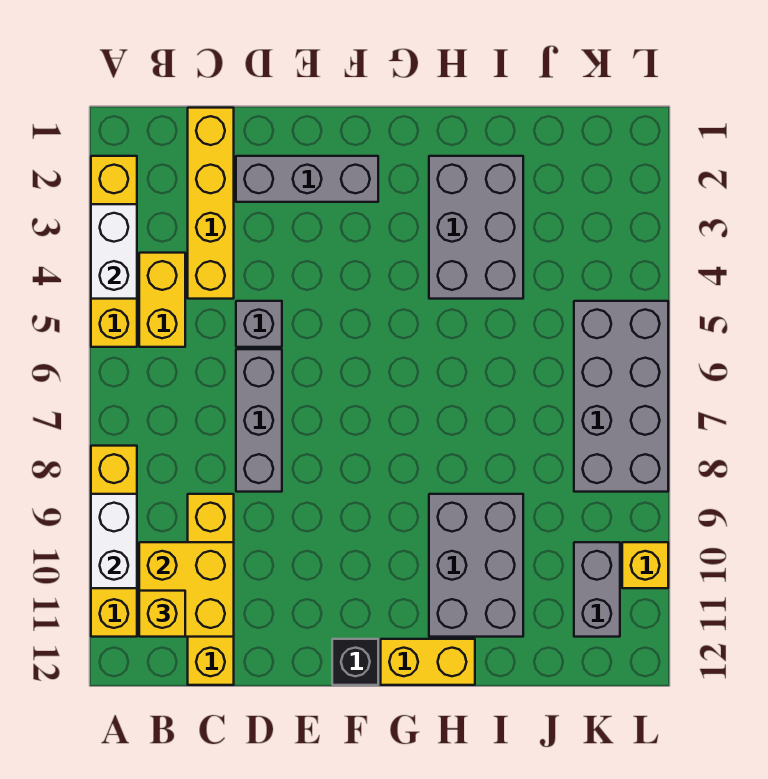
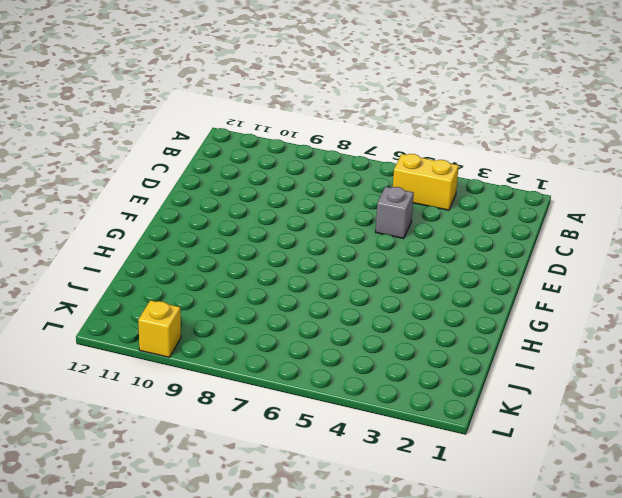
none -> yellow 1x4 brick [91,156,137,347]
none -> yellow 1x4 brick [91,446,137,637]
none -> yellow 1x4 brick [188,108,234,299]

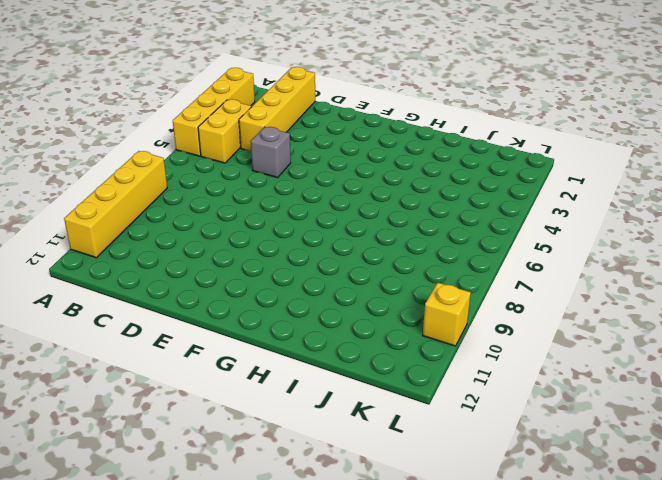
none -> yellow 1x4 brick [188,494,234,685]
none -> grey 1x3 brick [236,156,378,202]
none -> grey 1x3 brick [236,349,282,492]

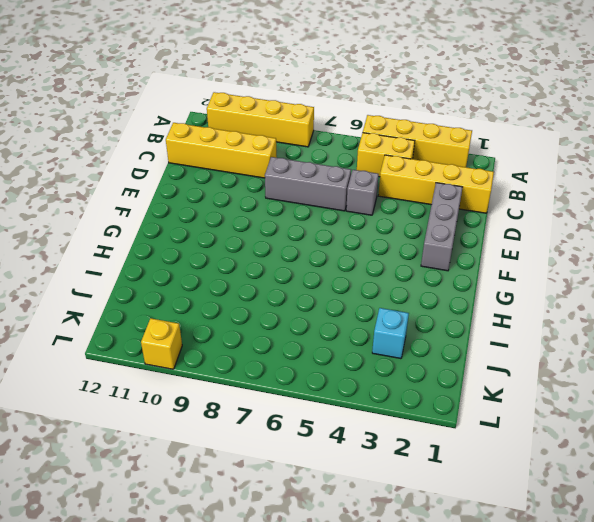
cyan 1x1 brick [372,308,409,359] -> none
none -> black 1x1 brick [332,639,378,685]
none -> yellow 1x2 brick [381,639,475,685]
none -> grey 2x3 brick [429,156,523,299]

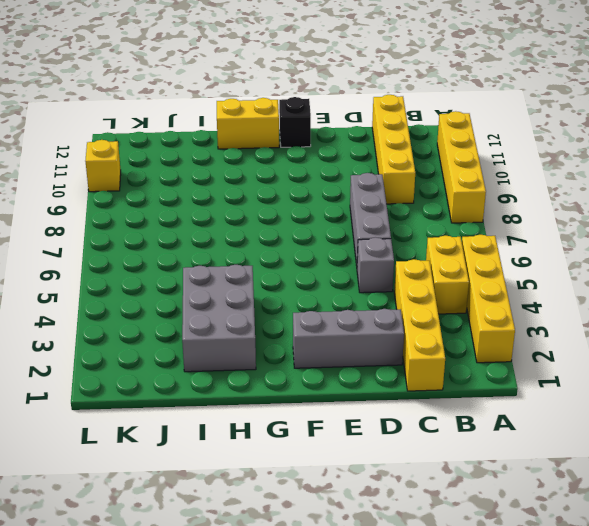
none -> grey 2x3 brick [429,494,523,637]
none -> grey 2x4 brick [574,301,668,492]
none -> grey 1x2 brick [574,542,620,637]

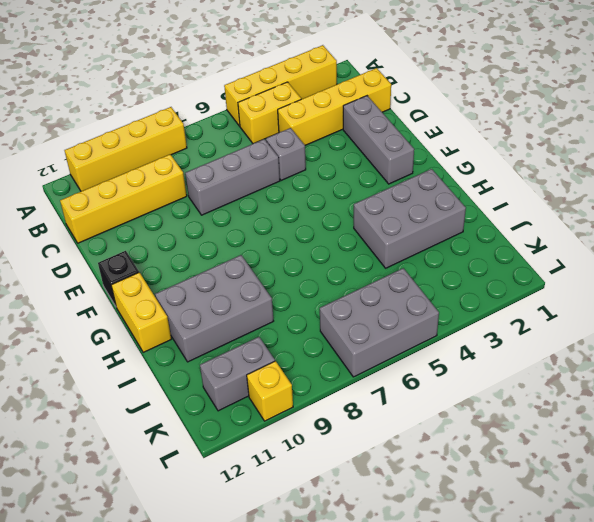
grey 2x3 brick [320,268,439,377] -> grey 2x4 brick [574,301,668,492]
none -> white 1x2 brick [91,204,137,299]
none -> white 1x2 brick [91,494,137,588]
none -> yellow 2x2 brick [139,542,234,637]

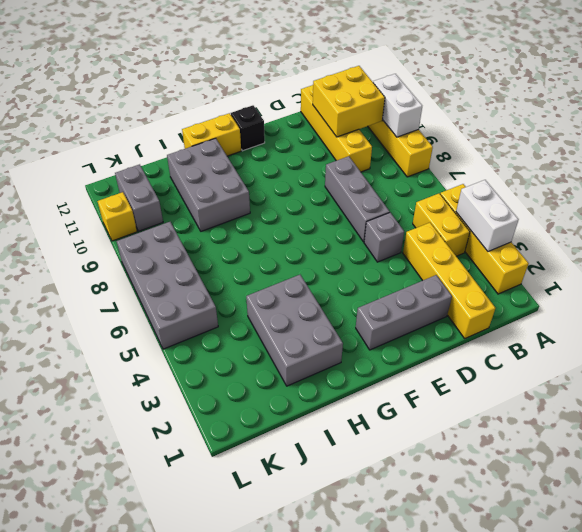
none -> yellow 1x1 brick [139,591,185,637]

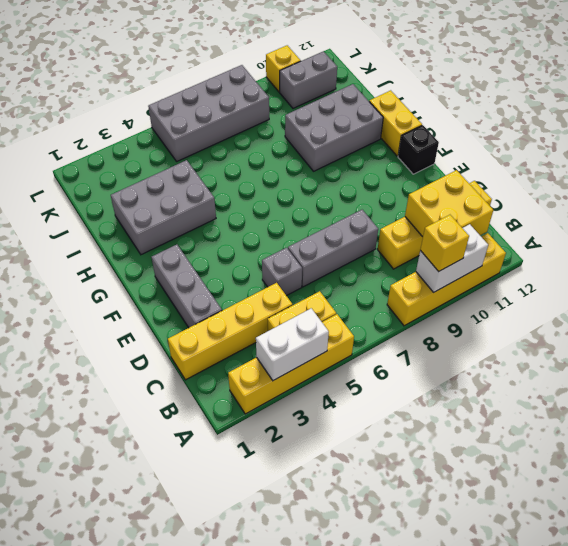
yellow 1x1 brick [420,215,469,271] -> yellow 1x1 brick moved to [139,591,185,637]

